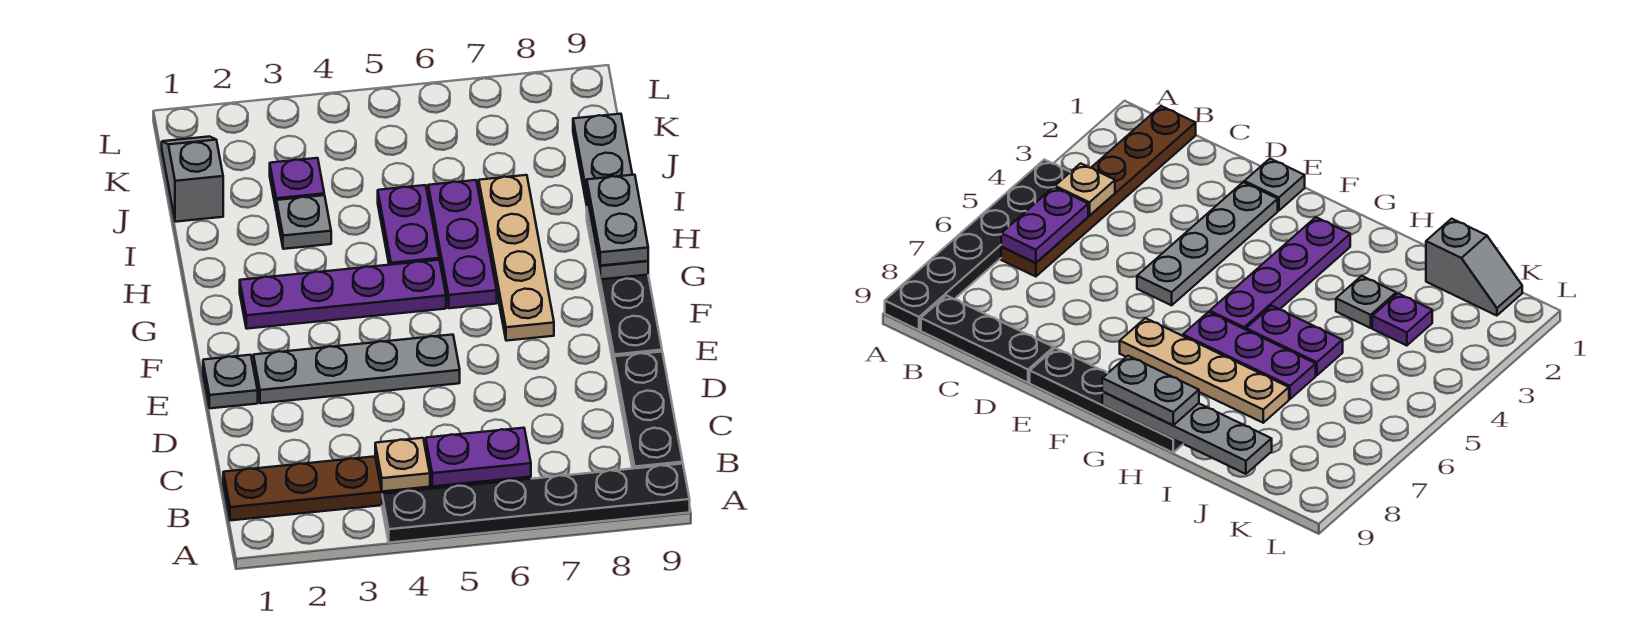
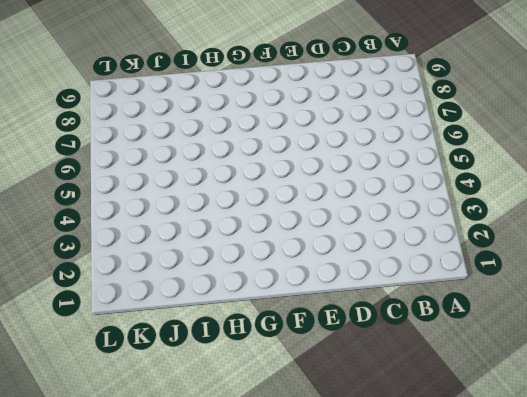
none -> black 1x6 plate [382,464,690,543]
none -> brown 1x6 plate [223,456,531,520]
none -> black 1x3 plate [614,352,683,469]

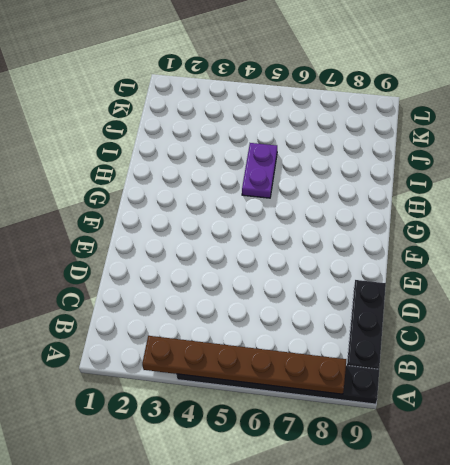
brown 1x6 plate [142,336,346,394] -> brown 1x6 plate moved to [223,456,531,520]
none -> grey 1x1 plate [203,355,258,408]
none -> grey 1x4 plate [253,335,460,403]
none -> black 1x4 plate [587,211,662,365]

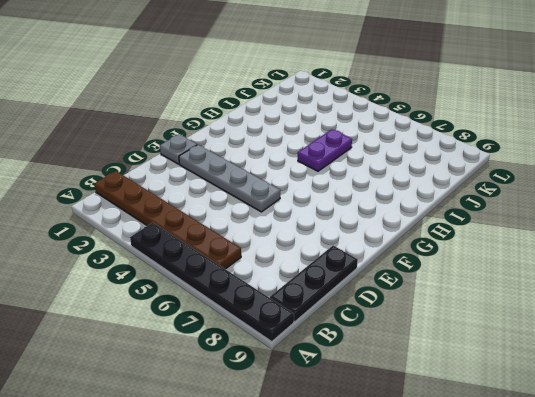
none -> black 1x4 plate [587,211,662,365]
none -> tan 1x4 plate [479,175,554,341]
none -> purple 1x4 plate [240,260,446,329]

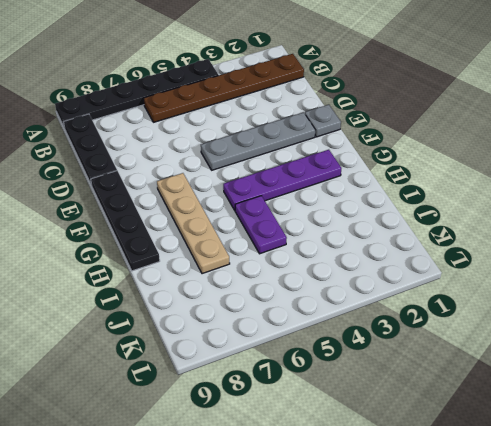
none -> purple 1x3 plate [428,180,497,308]
none -> grey 1x1 plate [276,195,331,249]
none -> grey 1x2 slope [162,136,223,222]

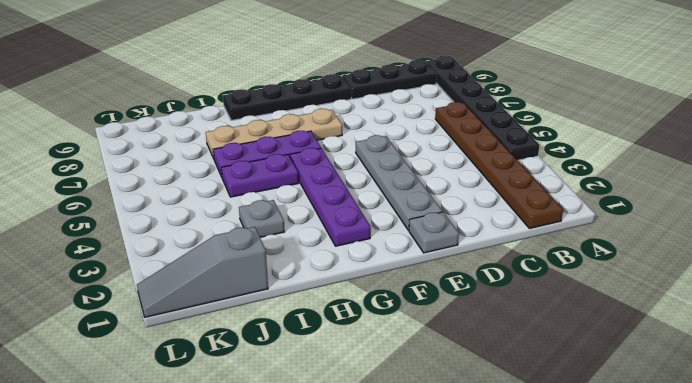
grey 1x3 slope [137,227,268,317] -> grey 1x2 slope [162,136,223,222]
none -> purple 1x1 plate [270,158,324,211]
none -> tan 1x1 plate [375,438,430,491]
none -> purple 1x2 plate [426,428,531,486]

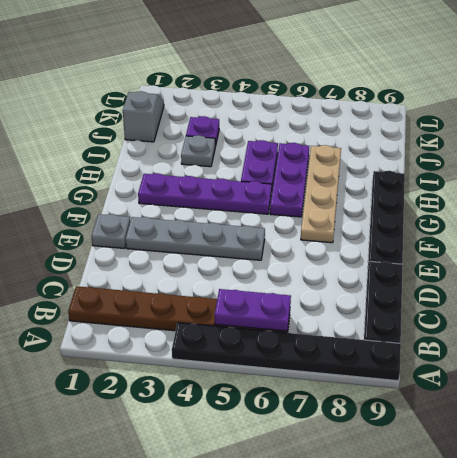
none -> tan 1x1 plate [375,438,430,491]
none -> grey 1x4 plate [573,114,648,279]
none -> grey 1x2 plate [587,175,648,266]

